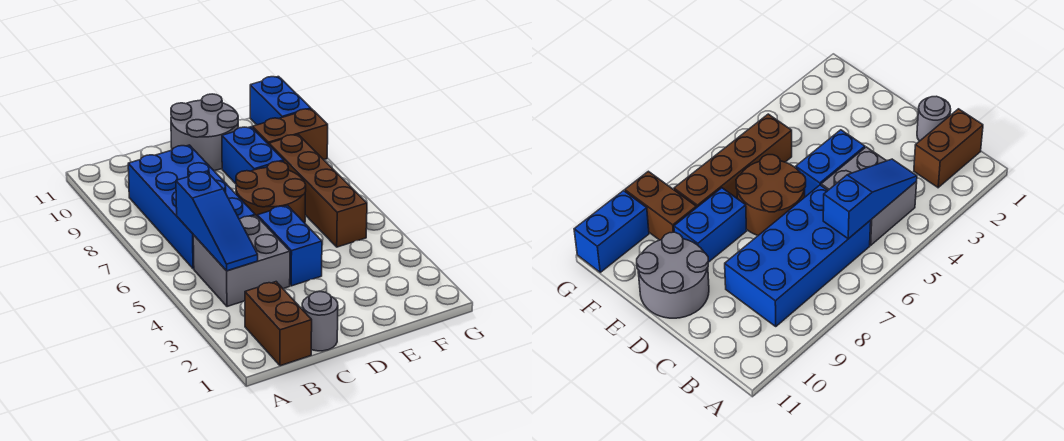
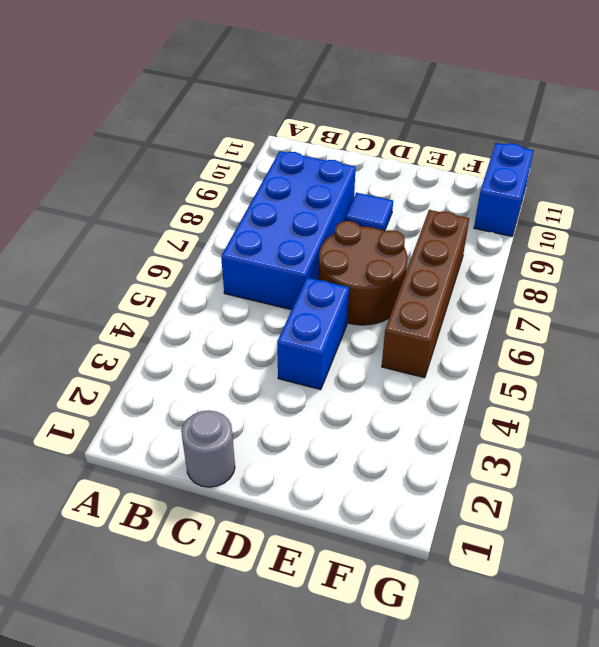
blue 1x1 tile [345,193,393,231] -> none
none -> brown 1x2 brick [245,282,312,366]
none -> grey 2x2 brick [193,215,290,307]
none -> grey 2x2 round brick [171,94,238,171]

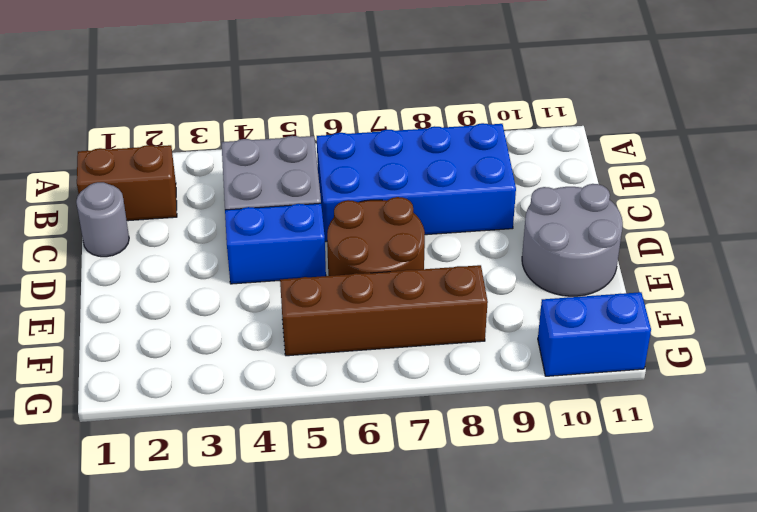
none -> blue 1x2 brick [222,127,284,184]
none -> brown 1x2 brick [253,109,328,160]
none -> blue 1x3 slope [176,171,258,271]

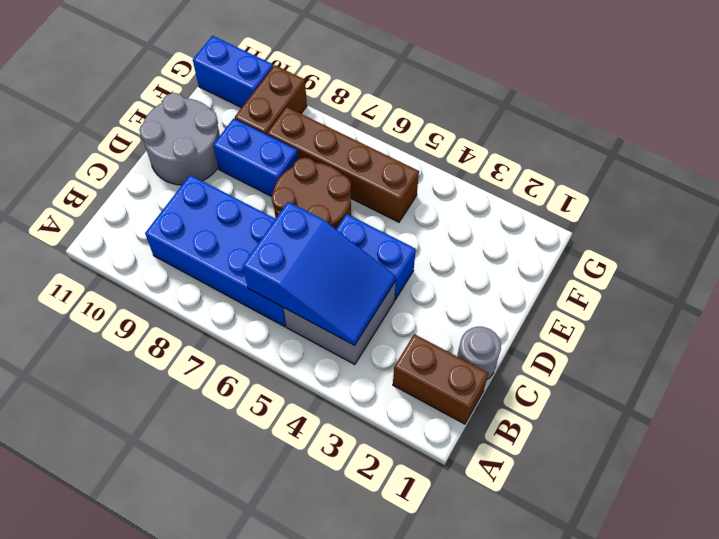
blue 2x3 slope [243,202,396,345] -> blue 1x3 slope [176,171,258,271]

